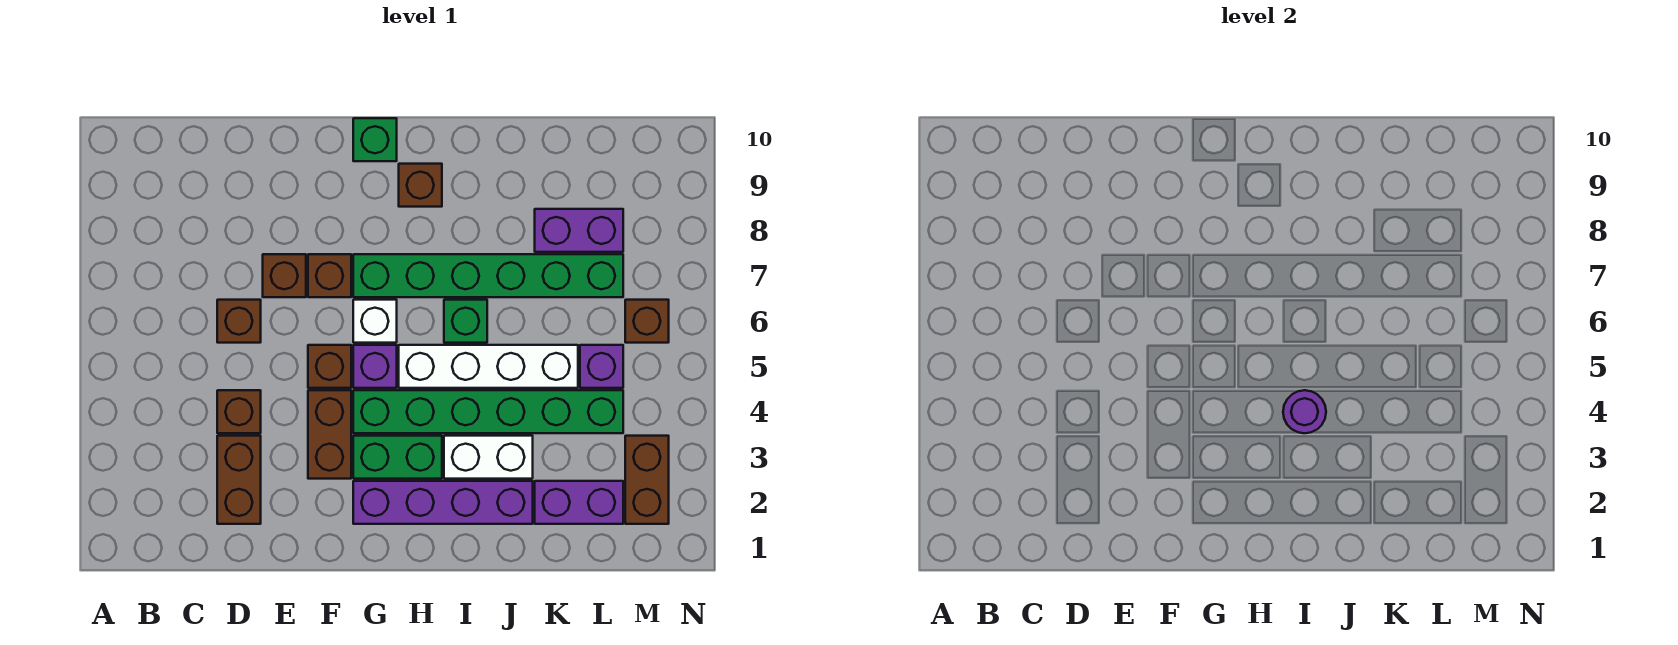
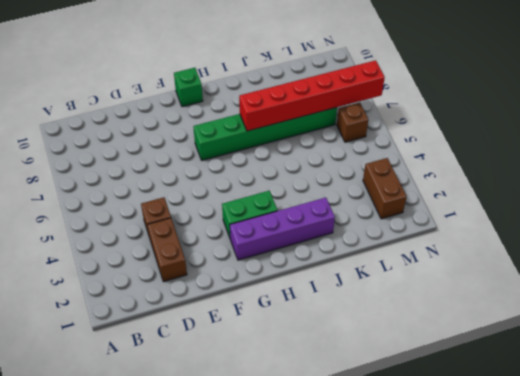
red 1x6 brick [239,60,385,131] -> none
none -> brown 1x1 brick [217,300,261,343]
none -> brown 1x1 brick [263,254,306,297]
none -> brown 1x2 brick [308,390,351,479]

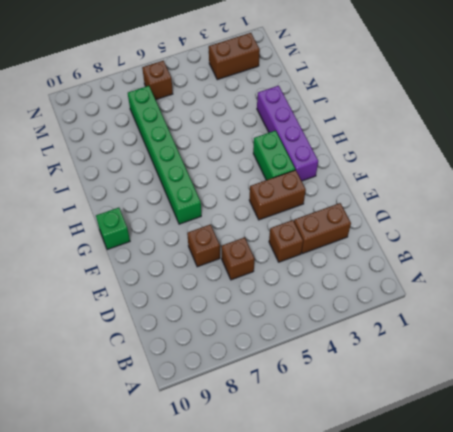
none -> brown 1x1 brick [308,345,351,388]
none -> brown 1x1 brick [308,254,351,297]
none -> green 1x6 brick [353,390,623,433]

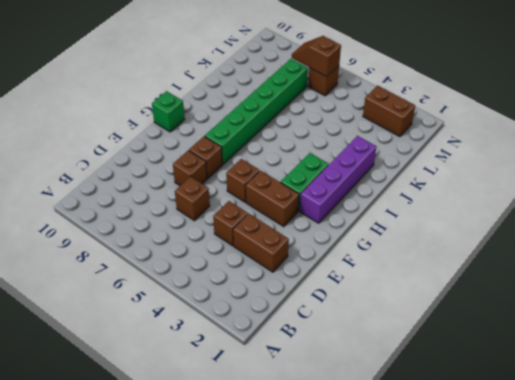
brown 1x2 slope [292,36,341,77] -> none
none -> green 1x6 brick [353,390,623,433]
none -> purple 1x1 brick [353,345,397,388]
none -> white 1x1 brick [353,300,397,343]

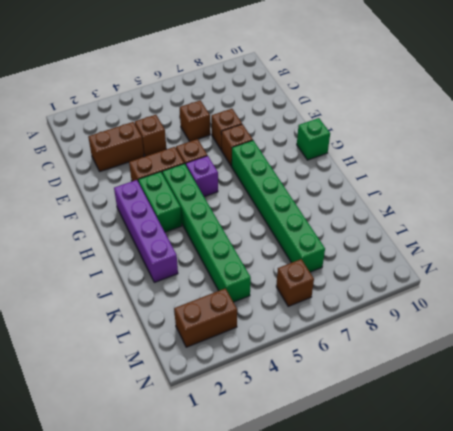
none -> white 1x1 brick [353,300,397,343]
none -> white 1x4 brick [399,345,578,388]
none -> brown 1x1 brick [399,164,442,207]

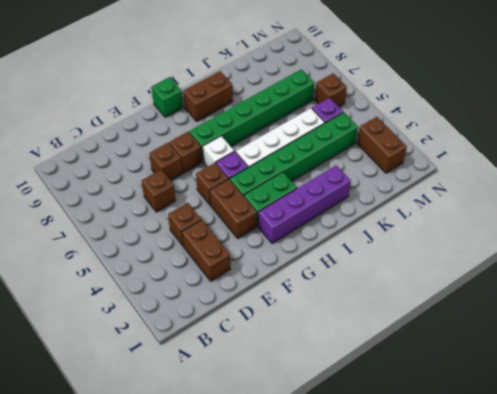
brown 1x2 brick [183,71,233,121] -> brown 1x1 brick [399,164,442,207]
none -> white 1x2 brick [444,436,533,479]
none -> green 1x1 brick [444,300,487,343]
none -> purple 1x2 brick [535,481,623,524]

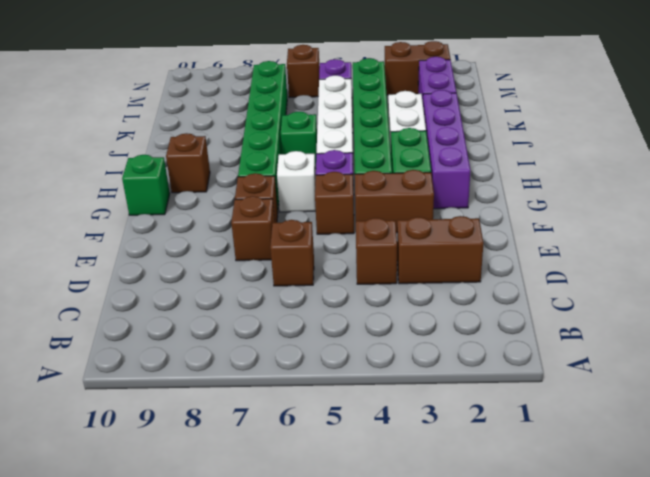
none -> purple 1x2 brick [535,209,623,252]
none -> purple 1x1 round brick [1283,390,1326,433]

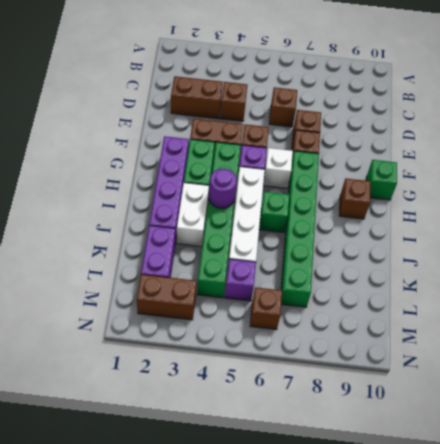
none -> purple 1x2 brick [535,209,623,252]

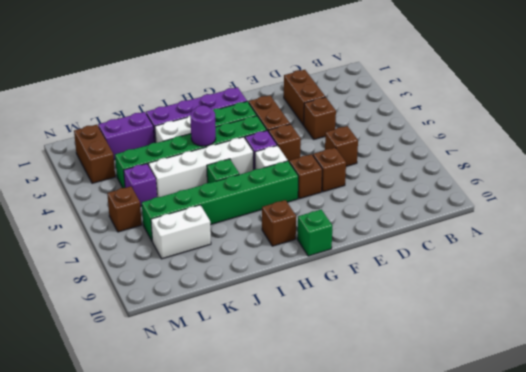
white 1x2 brick [151,205,211,259] -> purple 1x2 brick [535,209,623,252]

